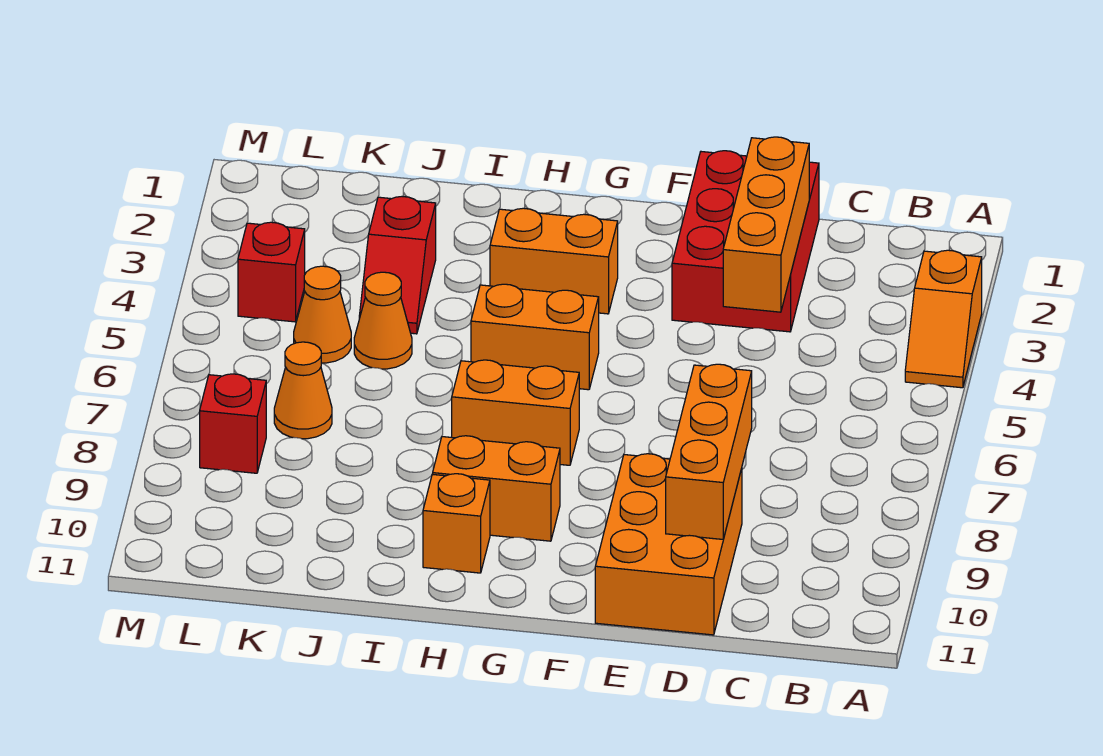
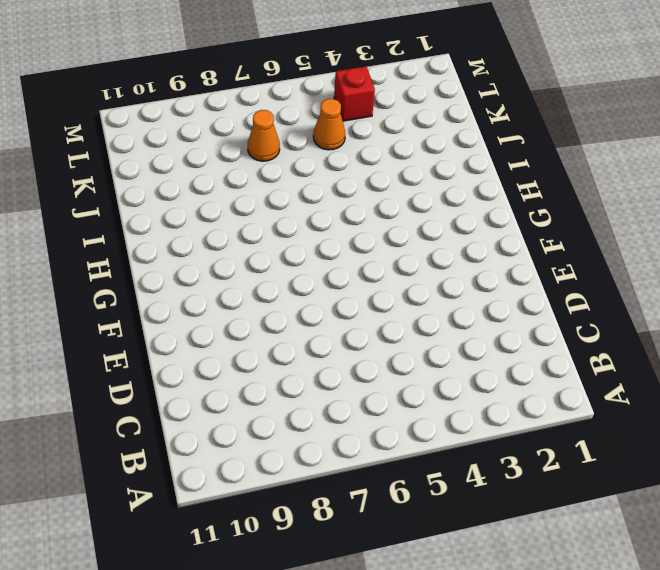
none -> orange 1x2 slope [905,250,982,388]
none -> red 2x3 brick [672,151,819,332]
none -> orange 2x3 brick [595,454,742,635]

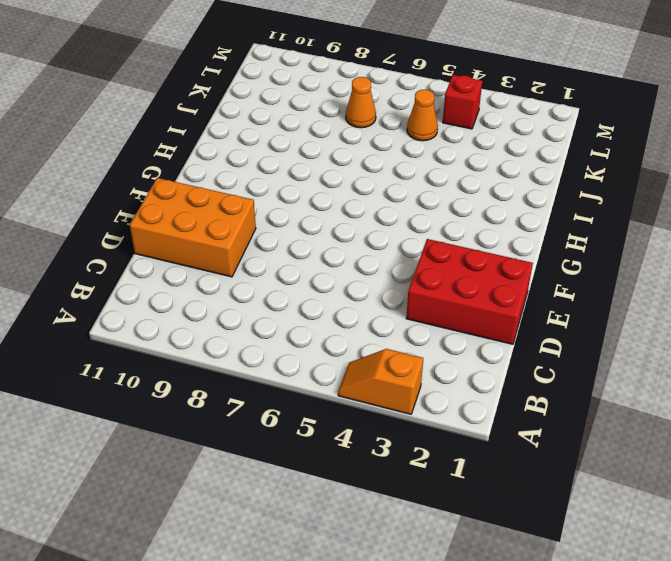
none -> orange 1x2 brick [490,208,618,314]
none -> orange 1x2 brick [471,284,599,390]
none -> orange 1x2 brick [452,360,579,465]

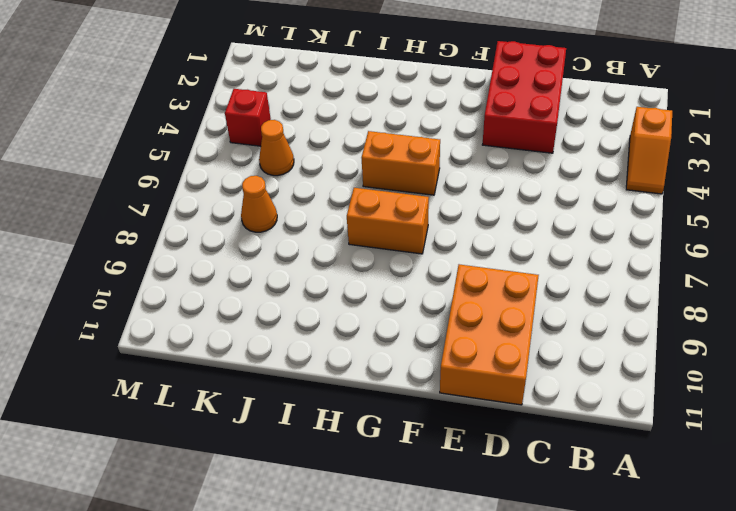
none -> orange 1x2 brick [490,208,618,314]
none -> orange 1x2 brick [433,436,560,541]
none -> orange 1x1 brick [423,474,490,573]

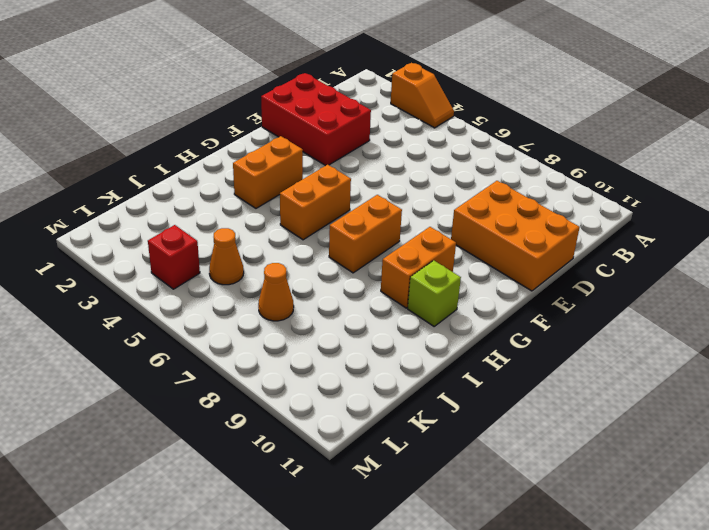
lime 1x1 brick [408,260,461,326] -> orange 1x1 brick [423,474,490,573]
none -> red 1x2 slope [359,197,436,334]
none -> orange 1x1 cone [354,272,412,369]
none -> red 1x1 brick [200,374,266,473]

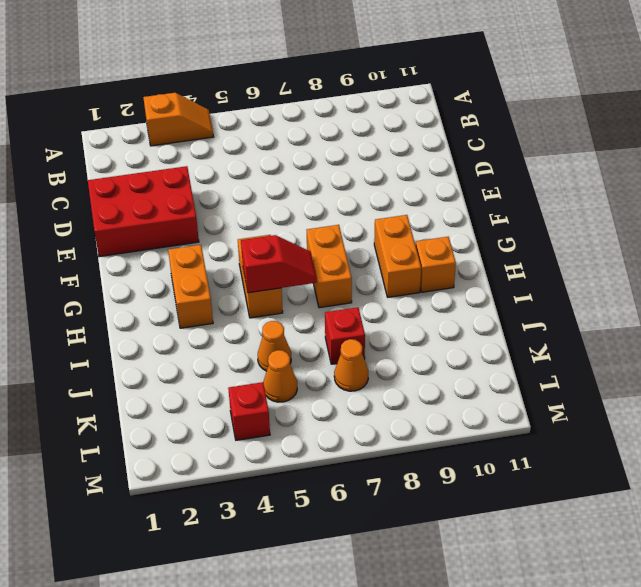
red 1x2 slope [241,235,317,293] -> red 1x2 slope moved to [359,197,436,334]
red 1x1 brick [325,307,365,364] -> red 1x1 brick moved to [200,374,266,473]
none -> orange 2x3 brick [595,454,742,635]
none -> orange 1x3 brick [723,137,809,312]
none -> orange 1x3 brick [666,364,752,539]

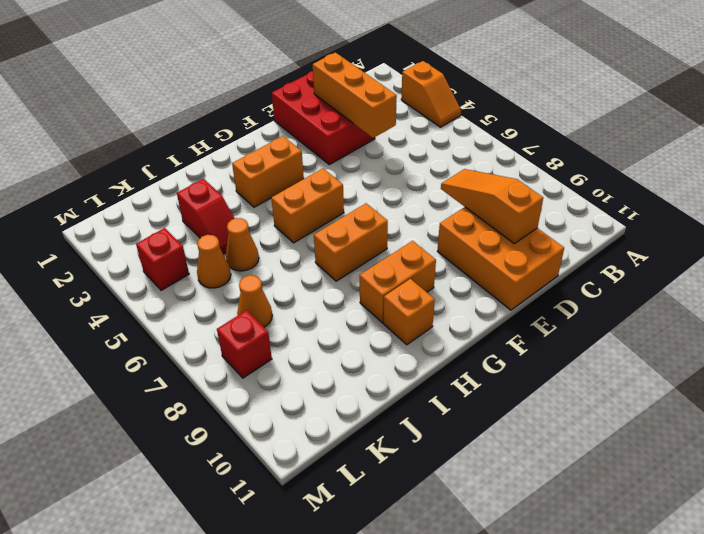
orange 1x3 slope [441,169,543,244] -> orange 1x3 brick [666,364,752,539]

